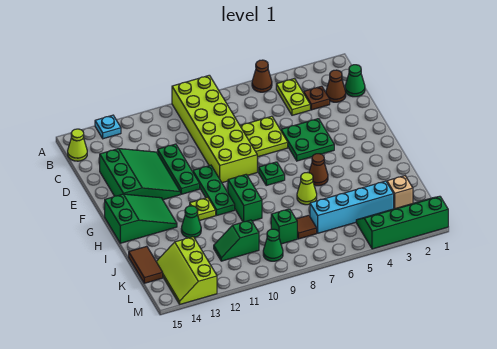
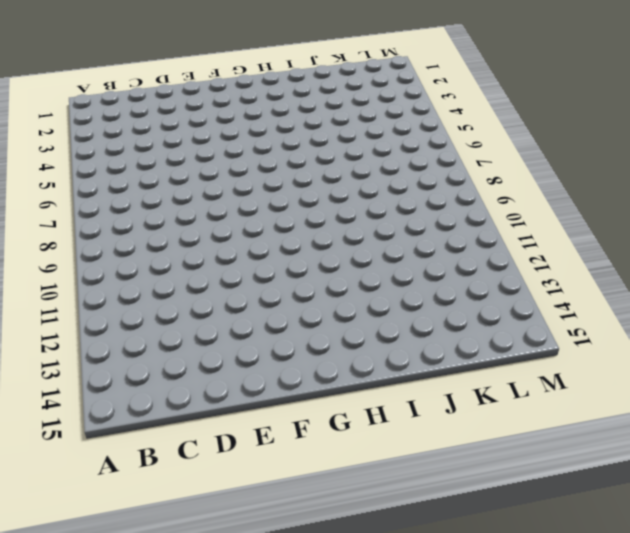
none -> brown 1x1 cone [252,60,272,92]
none -> lime 2x6 brick [172,75,257,183]
none -> cyan 1x1 plate [95,115,121,139]

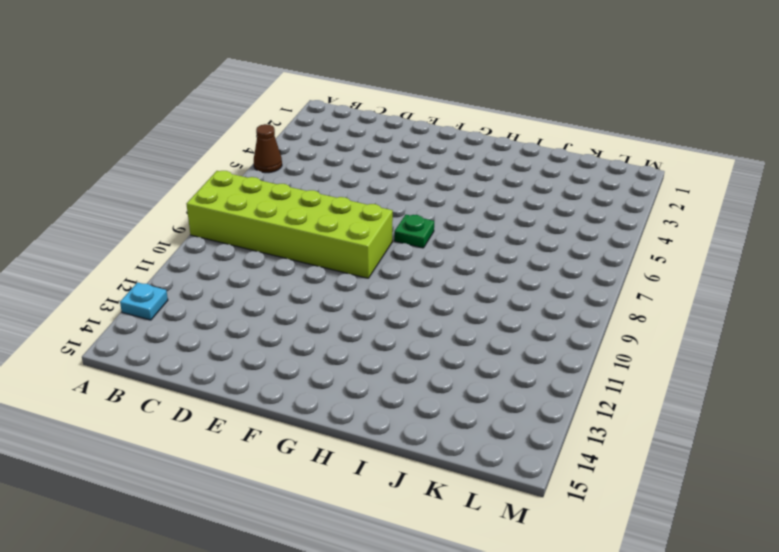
none -> lime 1x2 plate [276,79,310,115]
none -> lime 1x1 cone [68,129,87,161]
none -> green 1x1 cone [345,65,365,97]

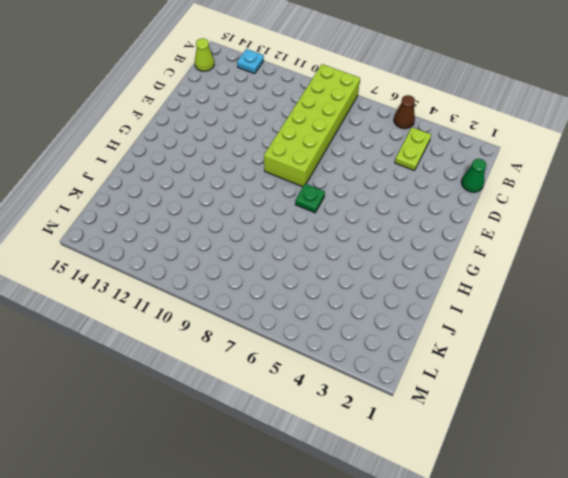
none -> brown 1x1 cone [326,70,346,102]
none -> brown 1x1 plate [304,86,330,110]
none -> lime 2x2 plate [240,116,288,157]

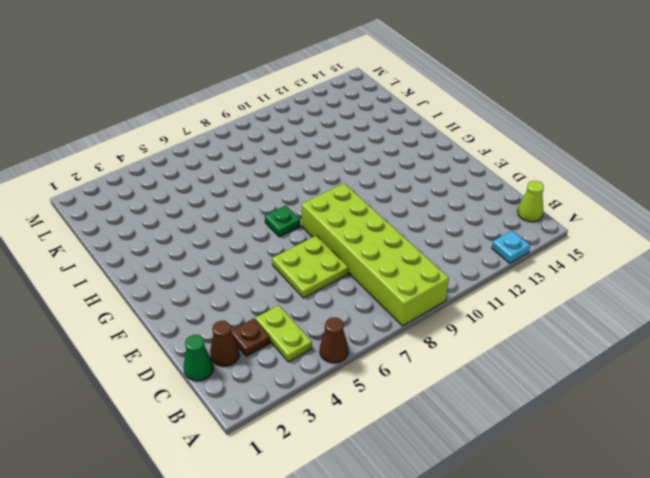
none -> green 1x3 plate [158,144,200,194]
none -> green 3x3 slope [100,149,180,200]
none -> green 2x2 plate [281,119,334,161]

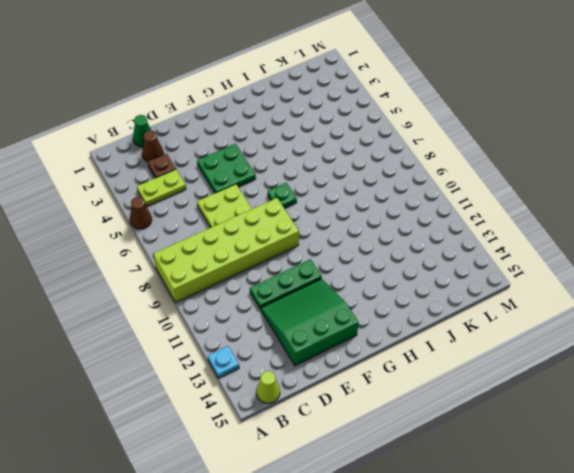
none -> green 1x3 plate [193,165,235,215]
none -> green 2x3 slope [105,194,177,243]
none -> brown 1x1 cone [309,154,328,186]

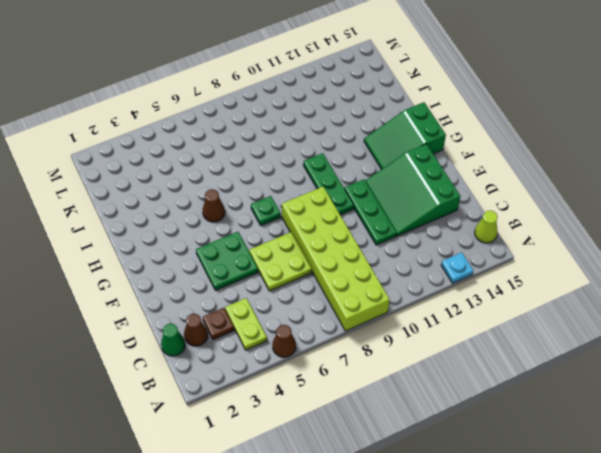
none -> green 1x2 brick [228,175,262,222]
none -> lime 1x1 plate [190,198,216,221]
none -> lime 1x1 cone [297,173,317,205]

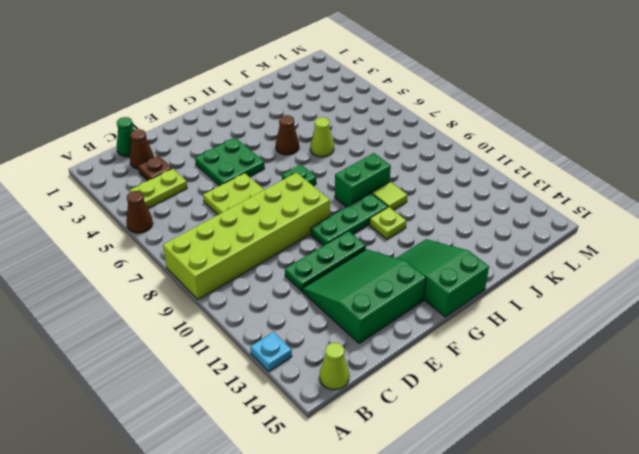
lime 1x1 tile [372,182,408,210] -> none
none -> green 1x1 cone [181,206,201,238]
none -> brown 1x2 tile [129,246,163,283]
none -> tan 1x1 brick [387,176,413,209]

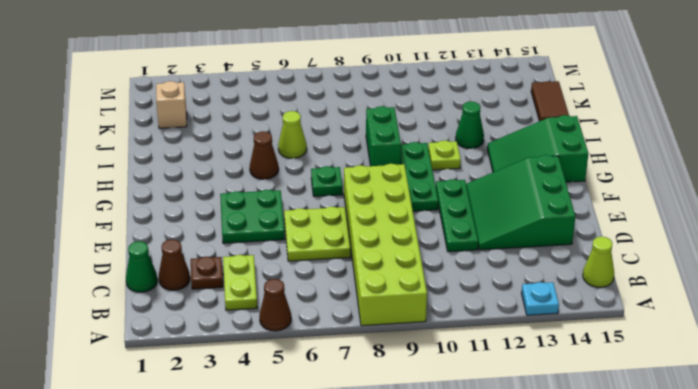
none -> cyan 1x4 brick [310,181,394,233]
none -> brown 1x1 tile [296,215,317,239]
none -> green 1x1 brick [271,209,297,244]

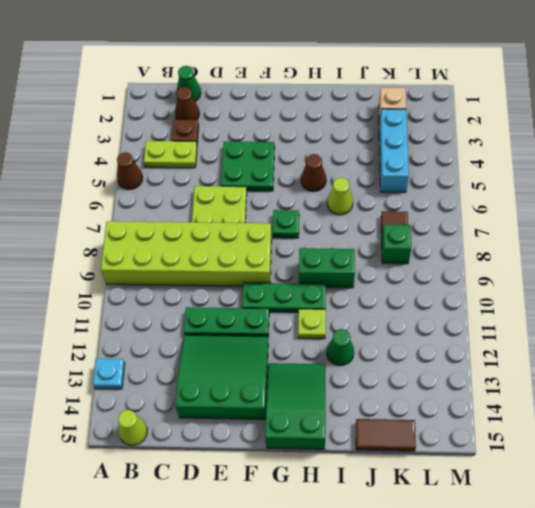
cyan 1x3 brick [379,109,409,192] -> cyan 1x4 brick [310,181,394,233]
none -> green 1x2 slope [214,220,259,261]
none -> lime 2x3 slope [156,237,217,304]
none -> green 2x4 slope [356,196,448,249]

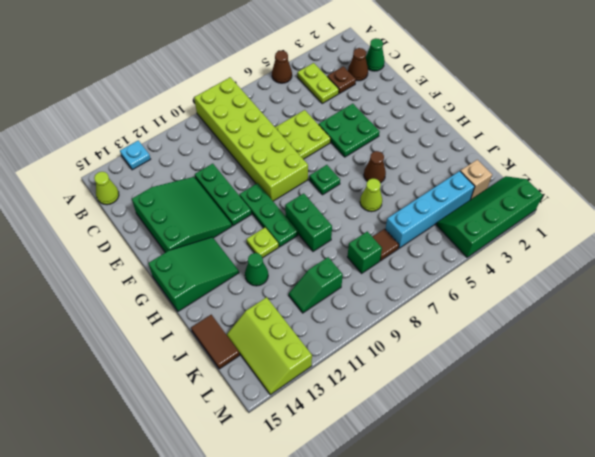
none -> green 1x1 cone [263,229,283,261]

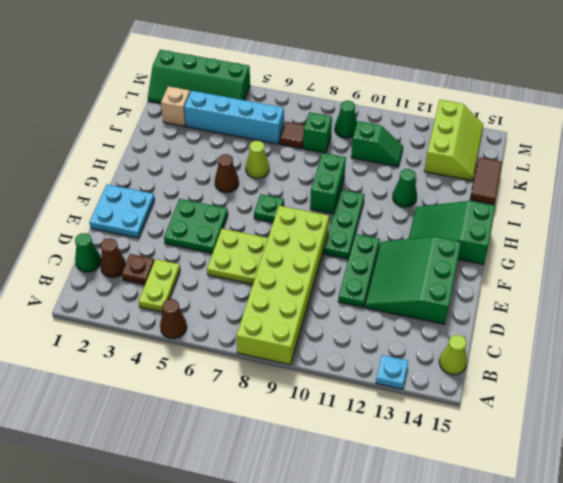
cyan 2x2 plate [89,184,155,238] -> none
none -> lime 1x1 plate [190,198,216,221]

